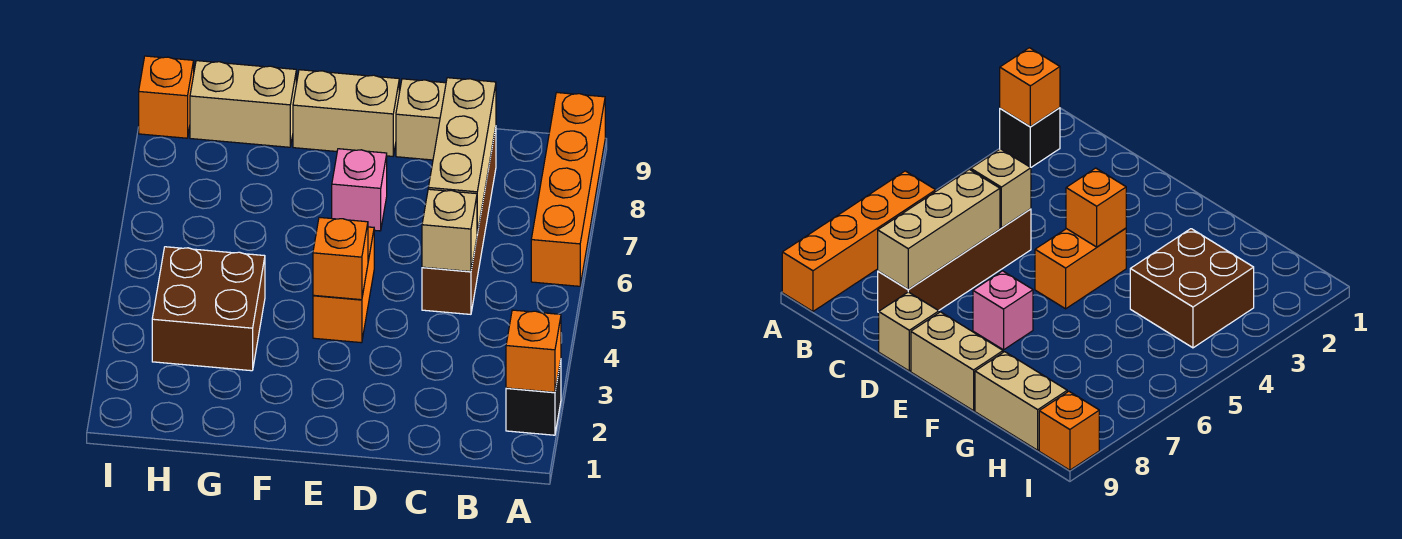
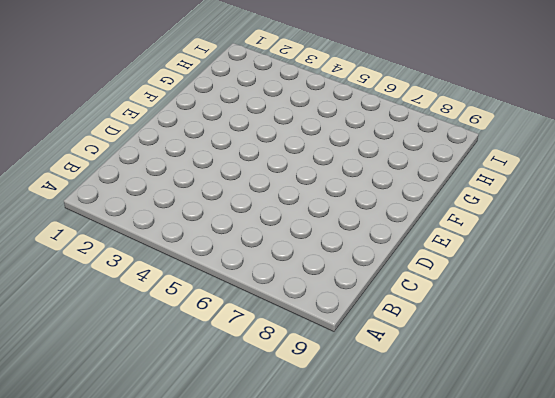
none -> black 1x1 brick [506,361,561,435]
none -> orange 1x4 brick [531,93,605,286]
none -> brown 1x4 brick [422,128,496,314]

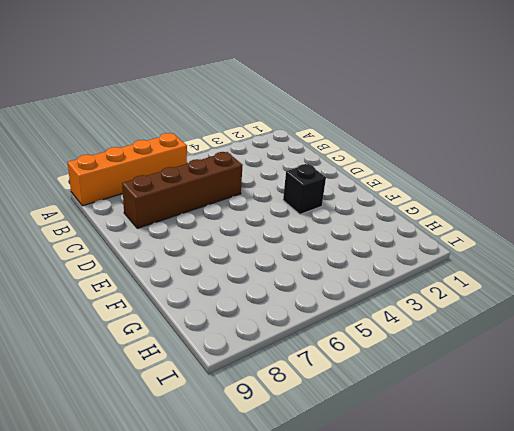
black 1x1 brick [283,164,326,214] -> black 1x1 brick moved to [506,361,561,435]
none -> tan 1x1 brick [396,79,446,160]
none -> orange 1x2 brick [313,227,374,343]
none -> pink 1x1 brick [332,149,387,231]

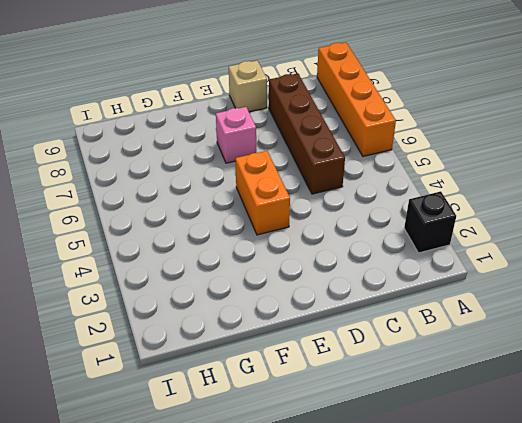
none -> tan 1x2 brick [293,70,399,156]
none -> brown 2x2 brick [152,247,265,371]
none -> tan 1x2 brick [190,61,296,147]

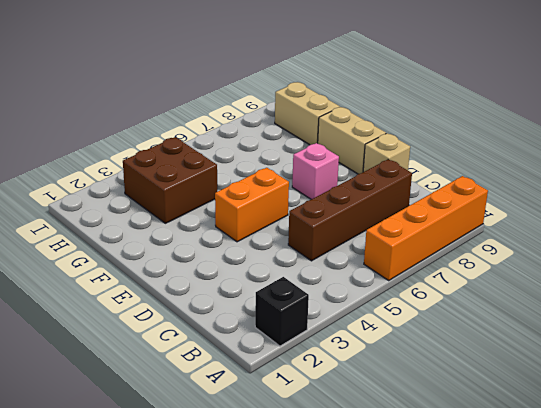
none -> orange 1x1 brick [139,56,194,138]
none -> orange 1x1 brick [506,310,561,392]
none -> tan 1x1 brick [422,189,477,272]

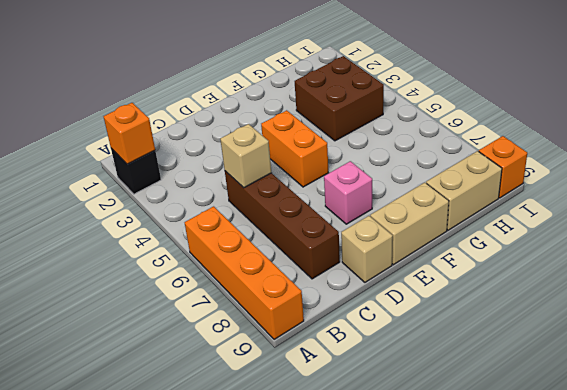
none -> tan 1x3 brick [428,78,496,233]
none -> orange 1x1 brick [313,217,368,300]

